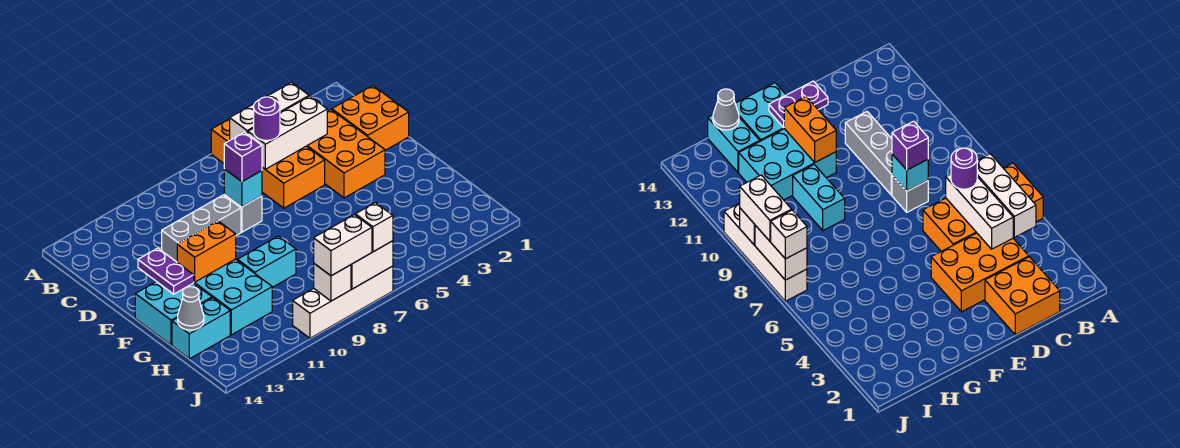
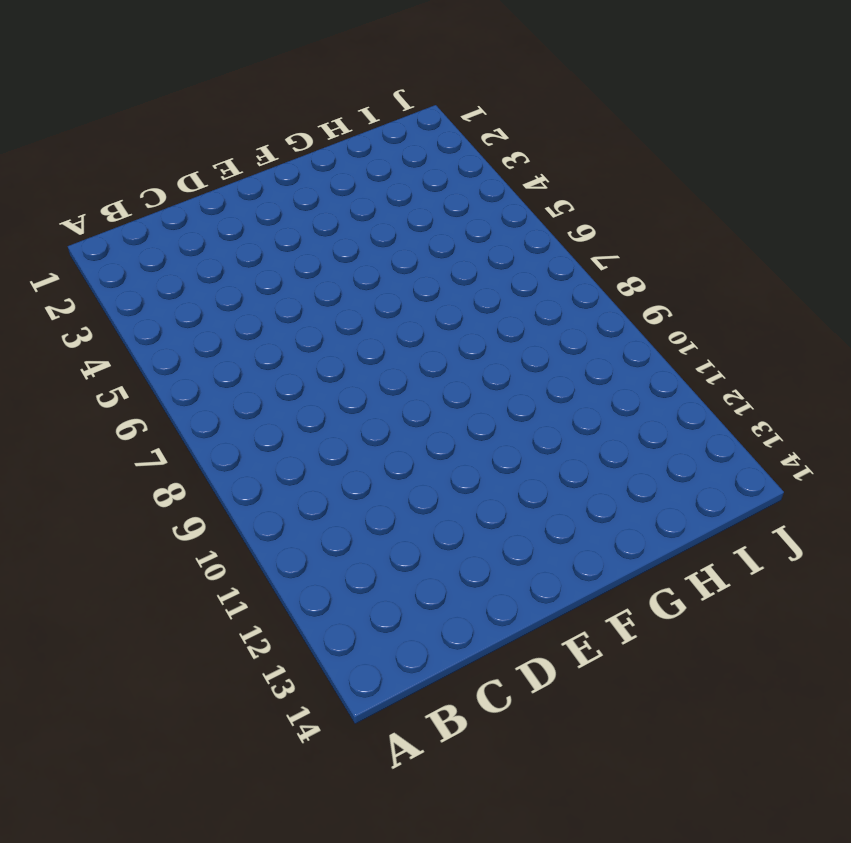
none -> orange 2x4 brick [211,119,325,208]
none -> orange 2x2 brick [332,85,409,150]
none -> orange 2x3 brick [307,109,385,198]

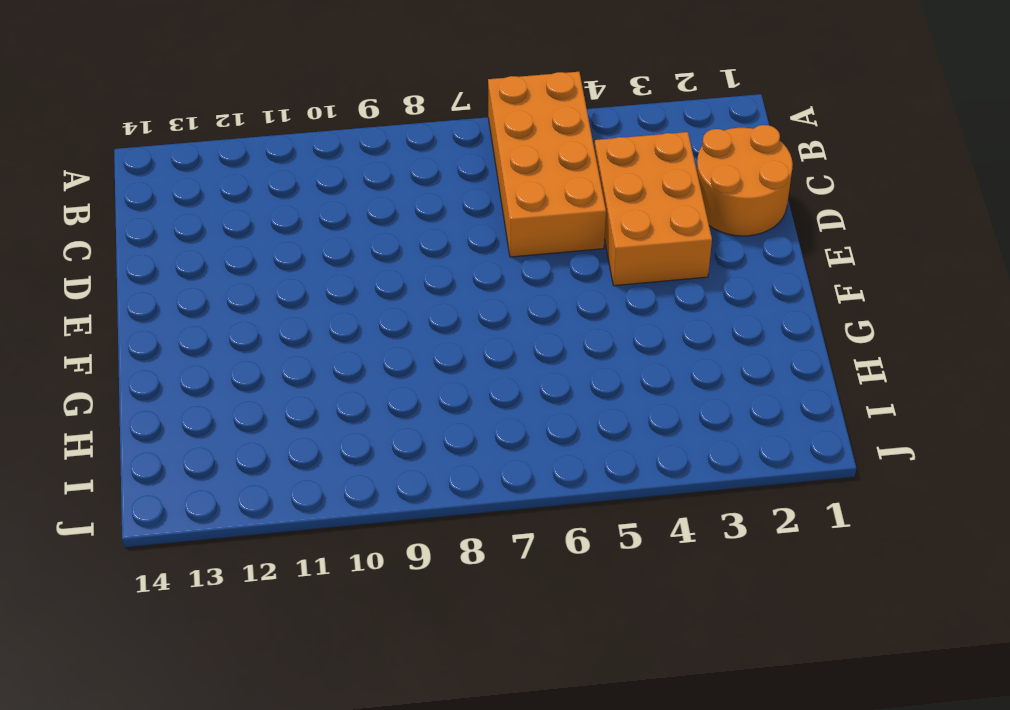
orange 2x2 round brick [697,125,793,236] -> orange 2x2 brick [332,85,409,150]
none -> grey 1x1 brick [224,195,262,232]
none -> grey 1x3 brick [162,195,241,262]
none -> cyan 2x3 brick [194,259,272,335]

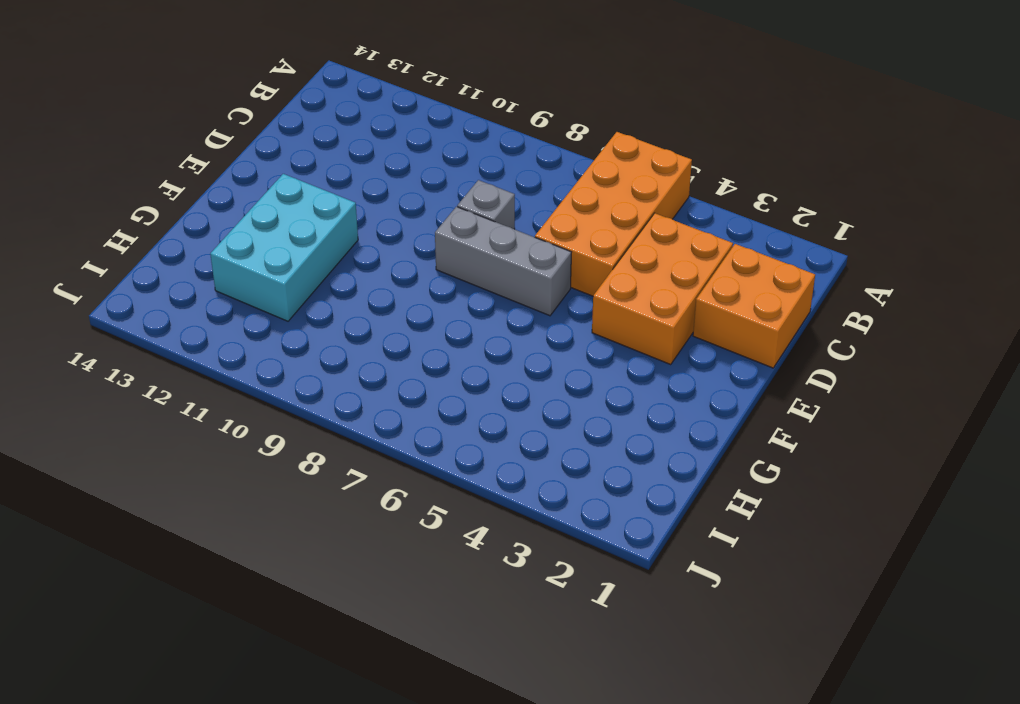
grey 1x3 brick [435,207,571,316] -> grey 1x3 brick moved to [162,195,241,262]
none -> cyan 2x2 brick [135,281,212,345]
none -> cyan 1x2 brick [238,236,296,287]
none -> cyan 1x2 brick [172,298,230,359]

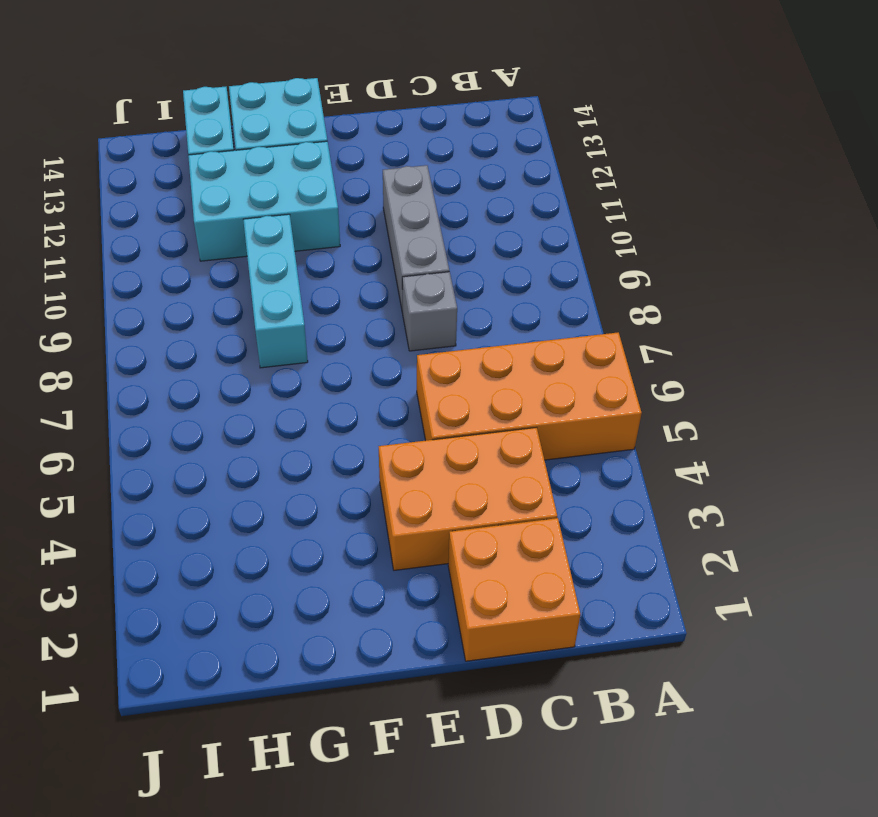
cyan 1x3 brick [243,214,308,368] -> cyan 1x2 brick [238,236,296,287]
none -> white 1x4 brick [293,266,393,338]
none -> white 1x3 brick [230,82,309,140]
none -> white 1x3 brick [248,96,327,169]

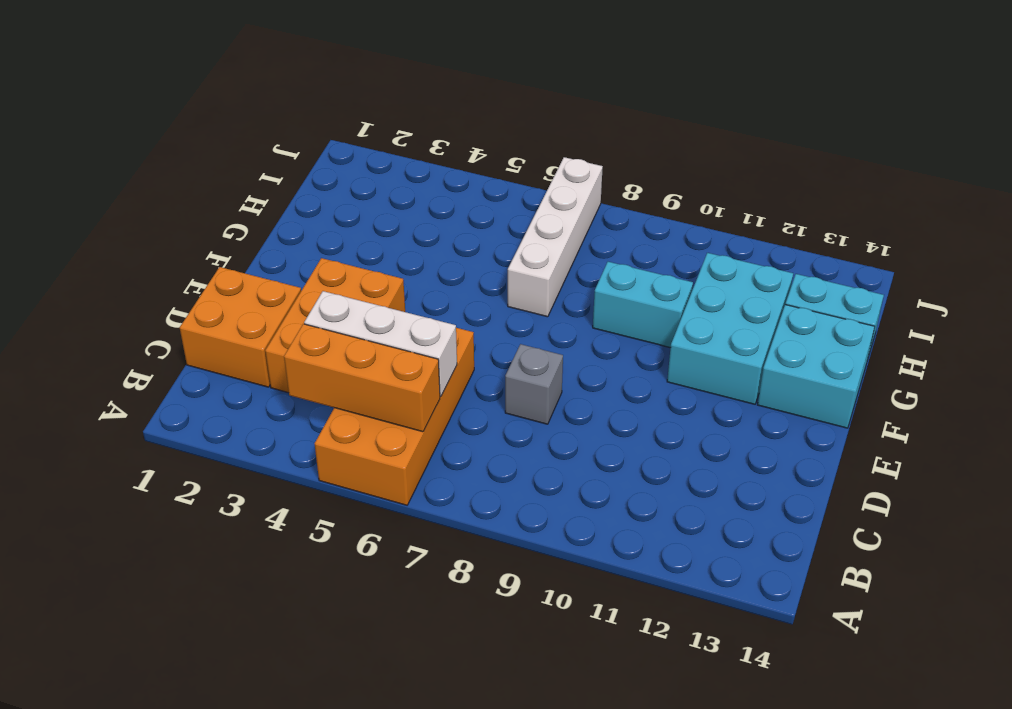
orange 1x3 brick [284,324,440,432] -> white 1x3 brick [230,82,309,140]
white 1x4 brick [508,157,603,317] -> white 1x4 brick turned to [293,266,393,338]
none -> grey 1x3 brick [162,195,241,262]
none -> cyan 1x1 brick [224,169,262,207]
none -> purple 1x2 plate [138,248,194,294]

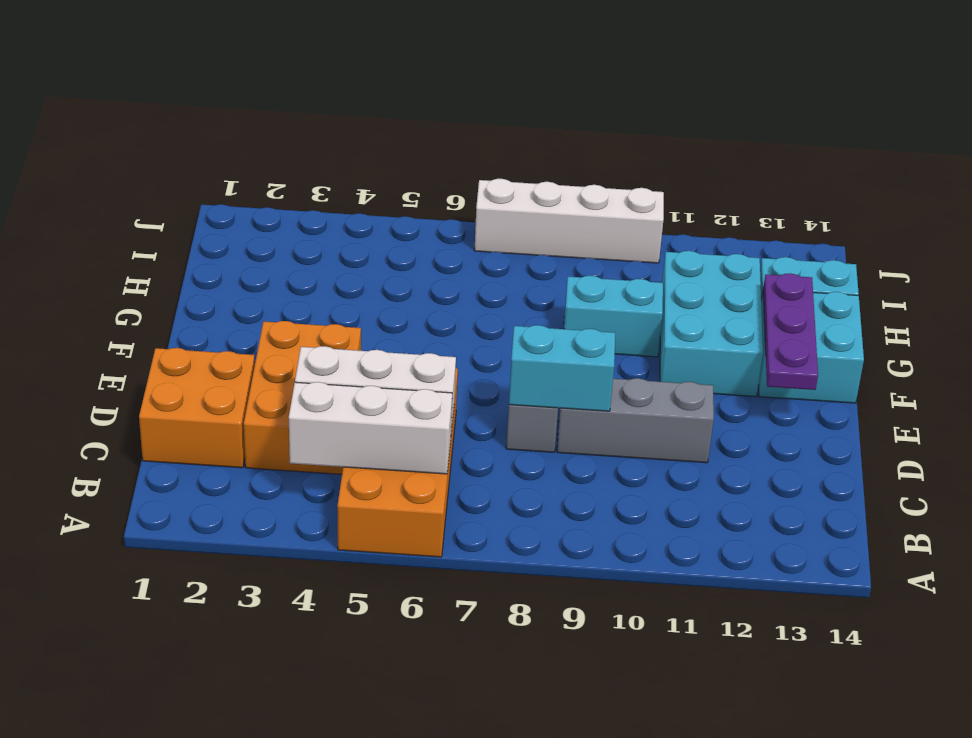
cyan 1x2 brick [509,325,615,411] -> cyan 1x1 brick [224,169,262,207]
purple 1x3 plate [763,273,818,390] -> purple 1x2 plate [138,248,194,294]
none -> orange 1x2 brick [177,221,236,282]
none -> grey 1x1 cone [178,287,204,330]
none -> white 1x2 brick [351,241,393,289]

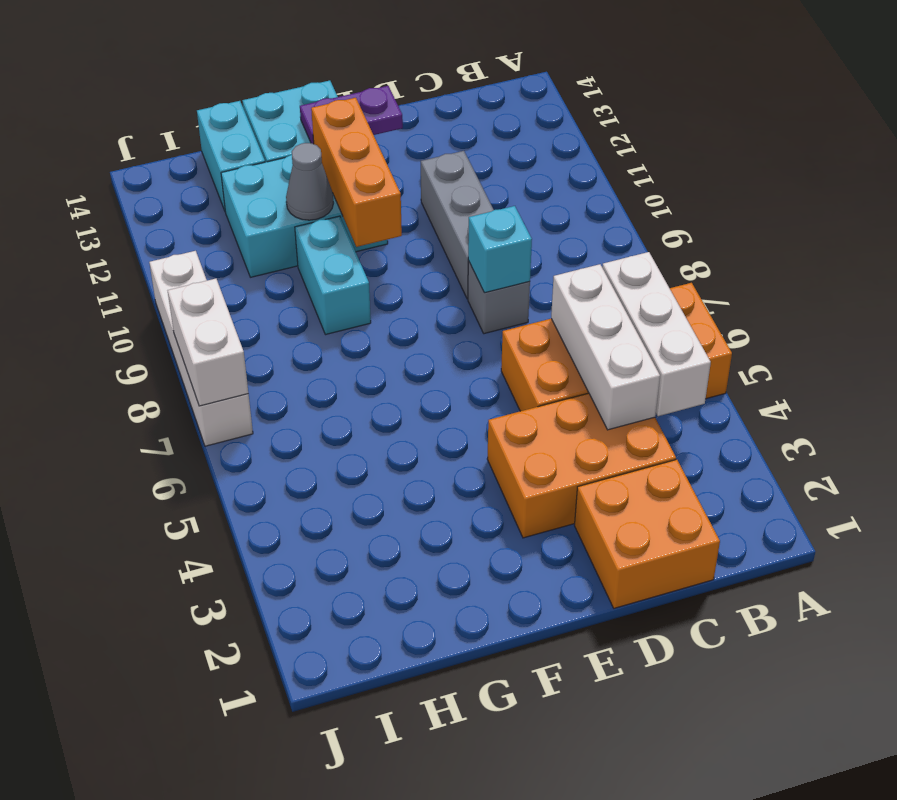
orange 1x3 brick [311,98,402,247] -> orange 1x2 brick [177,221,236,282]
grey 1x1 cone [286,143,333,220] -> grey 1x1 cone moved to [178,287,204,330]
none -> white 1x1 brick [314,264,351,301]
none -> purple 1x1 round brick [254,97,280,140]
none -> purple 1x1 brick [224,132,262,182]

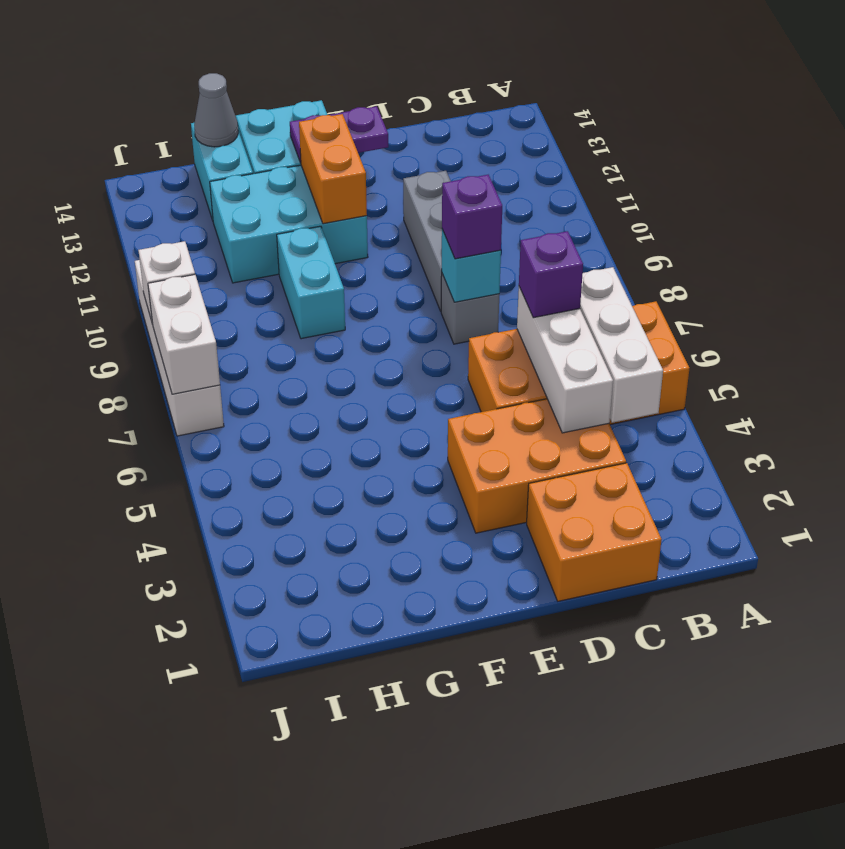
purple 1x1 brick [519,231,583,318] -> purple 1x1 round brick [254,97,280,140]
none -> white 1x1 brick [355,203,393,252]
none -> white 1x2 brick [314,215,372,276]

